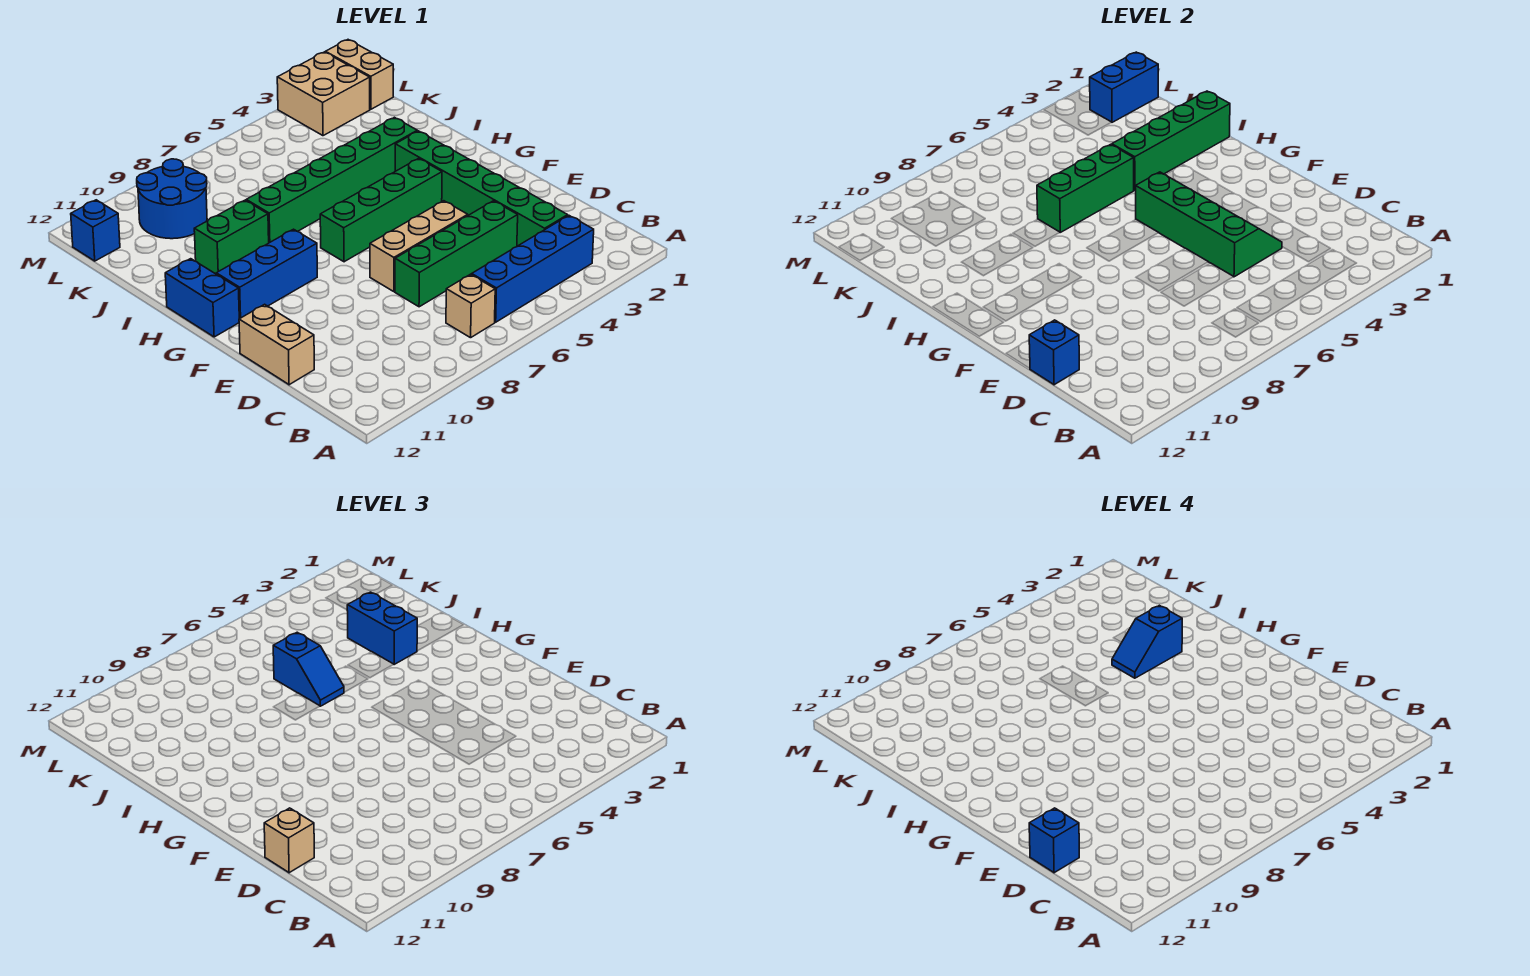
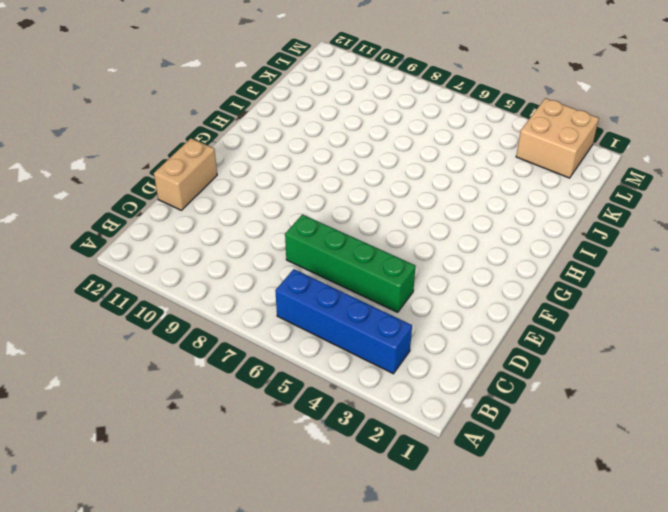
none -> tan 1x1 brick [446,274,495,338]
none -> green 1x6 brick [395,131,568,246]
none -> tan 1x3 brick [370,201,468,292]

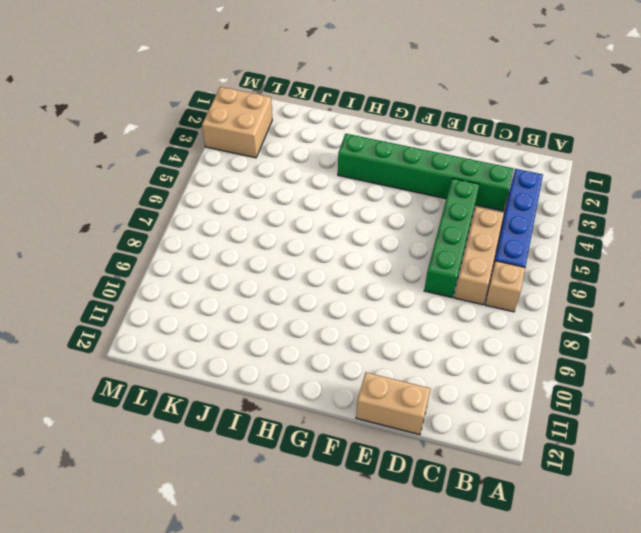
tan 1x3 brick [455,207,504,305] -> tan 1x3 brick moved to [370,201,468,292]
none -> green 1x4 brick [320,158,442,262]
none -> blue 1x3 brick [216,229,317,319]
none -> blue 1x2 brick [165,259,239,337]

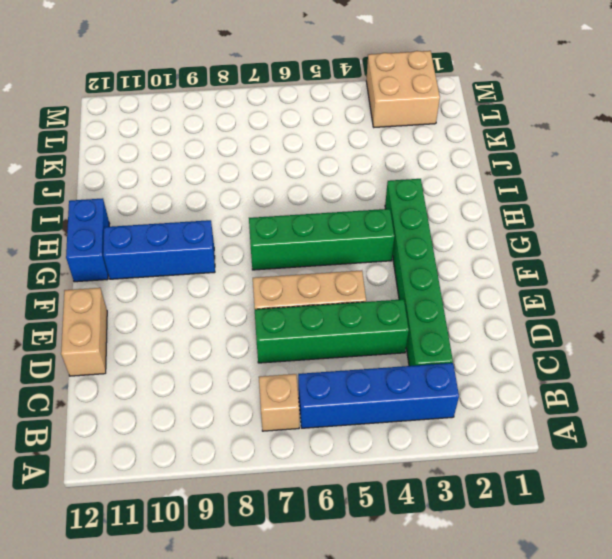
none -> green 1x6 brick [246,117,417,243]
none -> green 1x2 brick [194,200,269,274]
none -> blue 2x2 round brick [137,159,207,239]

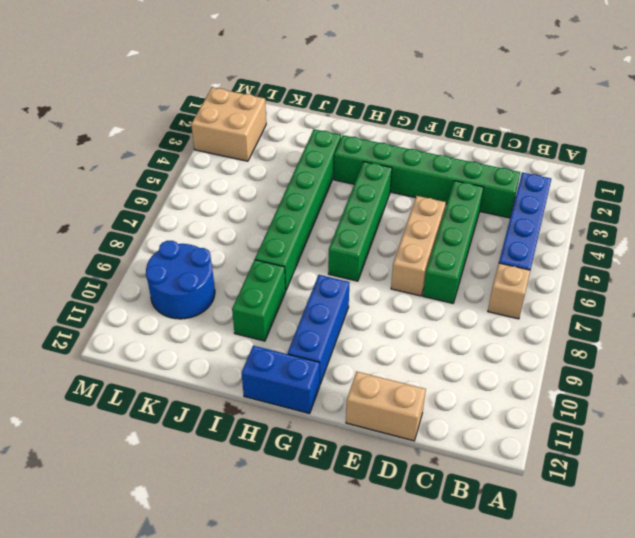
none -> tan 1x2 brick [325,40,393,109]
none -> blue 1x1 brick [71,200,120,261]
none -> green 2x4 slope [1136,172,1282,277]

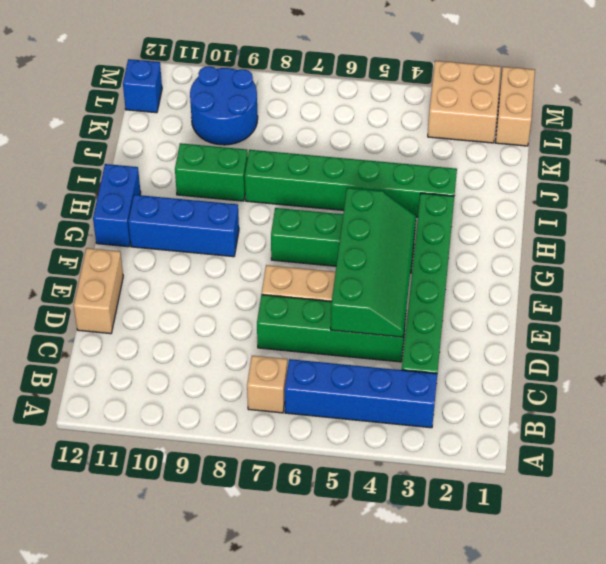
none -> blue 1x1 brick [1029,320,1079,385]
none -> green 1x4 brick [1112,91,1230,190]
none -> green 1x3 brick [1037,144,1134,232]

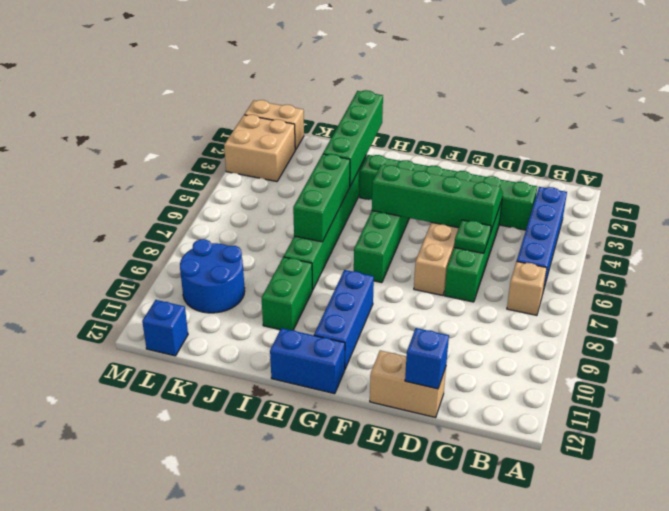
green 1x1 plate [454,220,491,253] -> none
none -> blue 1x2 brick [1090,52,1158,122]
none -> tan 1x1 brick [264,808,314,873]
none -> blue 1x2 brick [347,592,417,664]

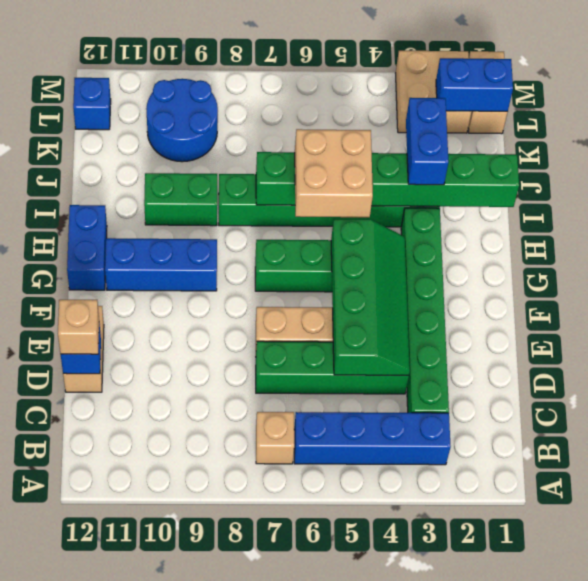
tan 2x2 brick [295,129,373,217] -> blue 1x2 slope [273,632,344,706]
none -> blue 1x1 brick [1029,808,1079,873]
none -> blue 1x2 slope [1112,605,1182,678]

